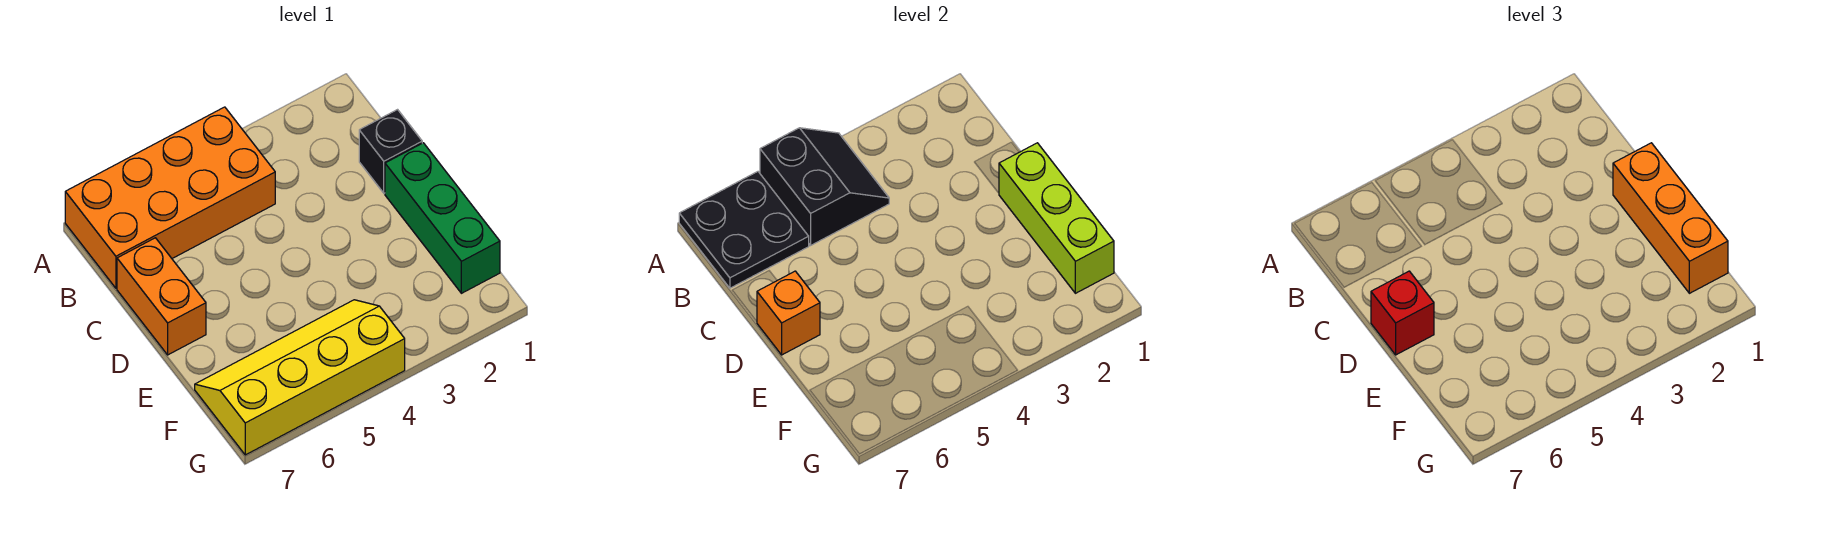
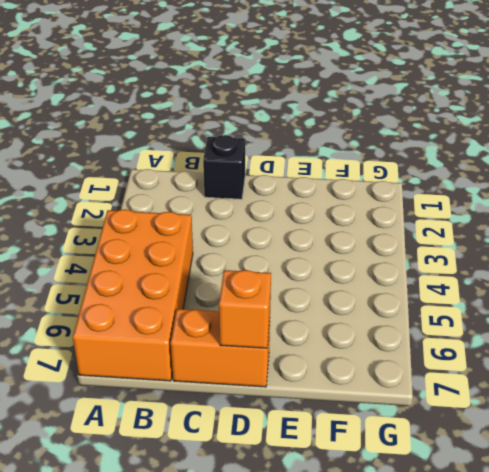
none -> green 1x3 brick [385,143,500,293]
none -> yellow 2x4 slope [195,300,405,455]

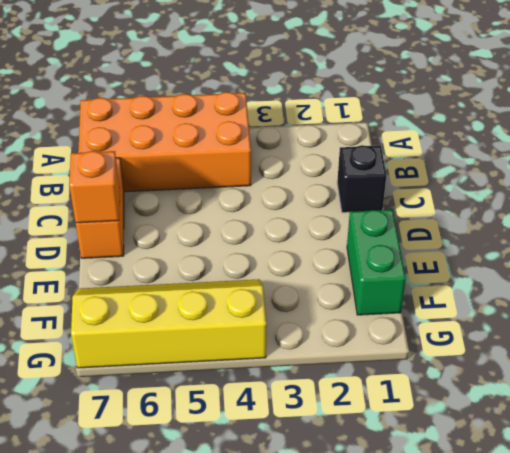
green 1x2 brick [347,209,406,315] -> green 1x3 brick [385,143,500,293]
none -> black 2x2 slope [760,128,889,245]
none -> black 2x2 plate [679,172,809,288]

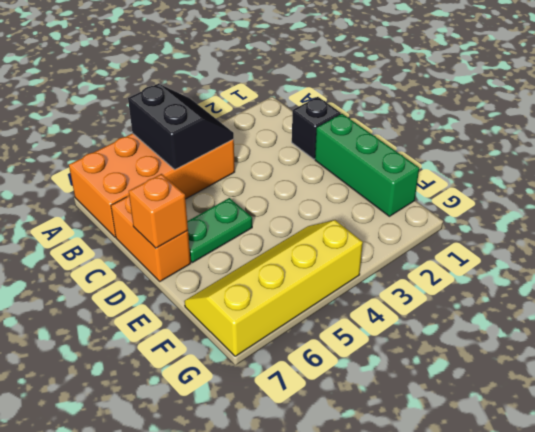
green 1x2 plate [187,198,252,263] -> none
none -> black 2x2 plate [679,172,809,288]
none -> lime 1x3 brick [999,143,1114,293]

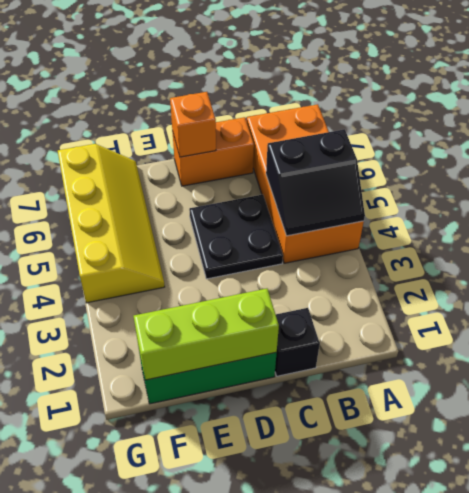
black 2x2 plate [189,195,283,279] -> black 2x2 plate moved to [679,172,809,288]
none -> orange 1x3 brick [1613,143,1728,293]
none -> red 1x1 brick [1371,271,1434,355]

